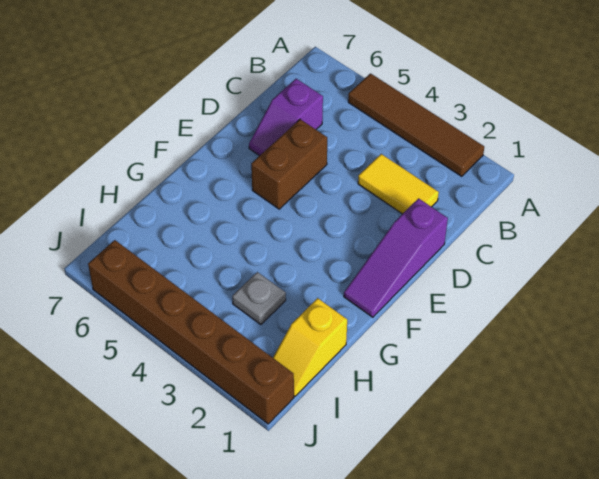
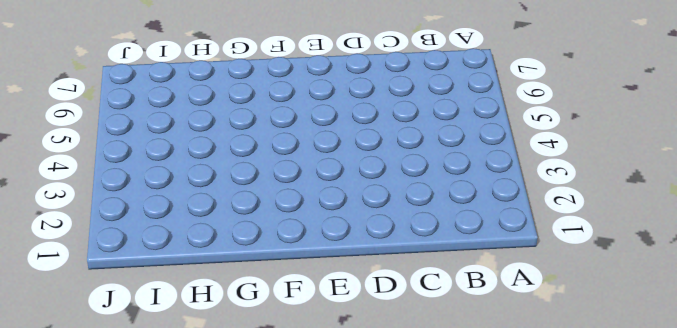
none -> brown 1x4 tile [348,74,484,176]
none -> yellow 1x2 tile [358,154,439,214]

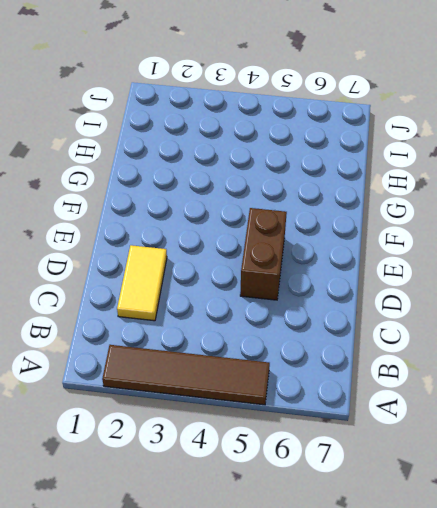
yellow 1x2 tile [117,245,167,321] -> yellow 1x2 tile turned to [358,154,439,214]
none -> purple 1x2 slope [249,79,323,156]
none -> purple 1x3 slope [344,198,448,317]

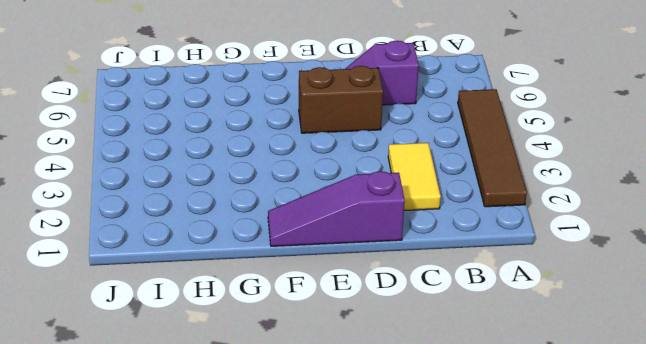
none -> yellow 1x2 slope [273,298,347,396]
none -> grey 1x1 plate [232,272,286,325]

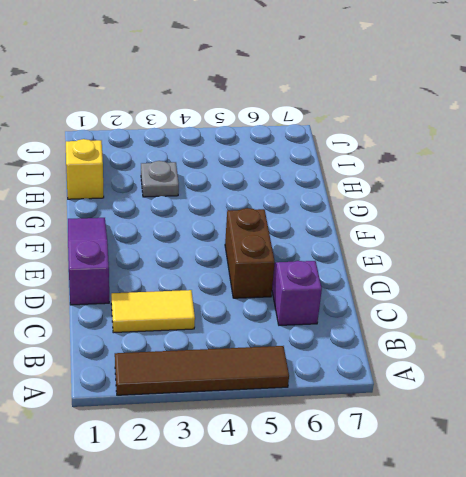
none -> brown 1x6 brick [88,240,294,424]

